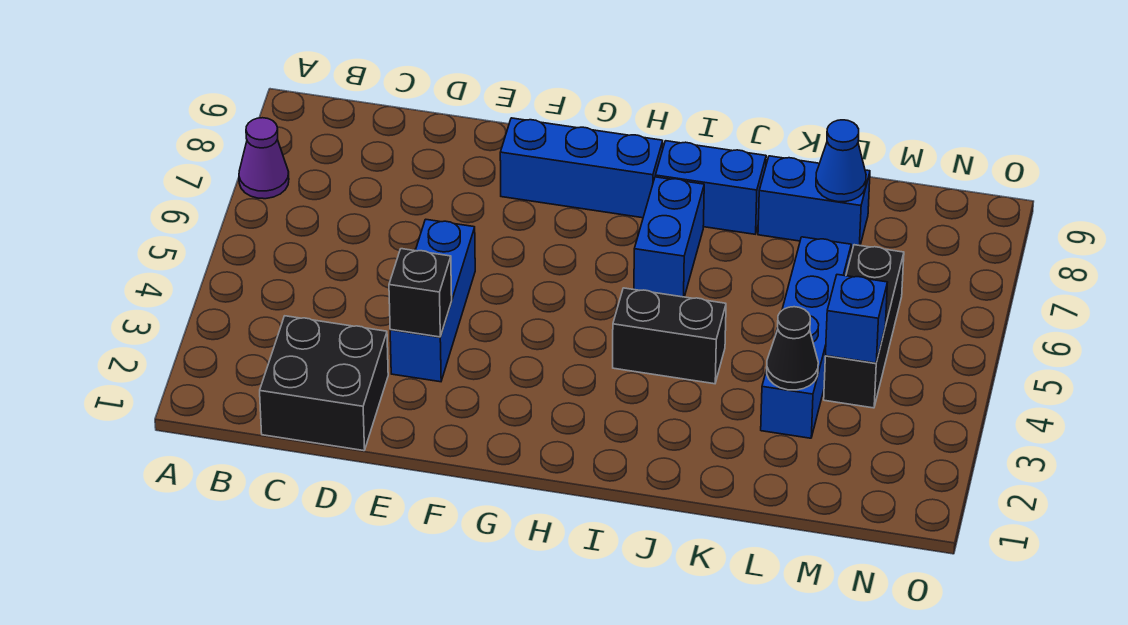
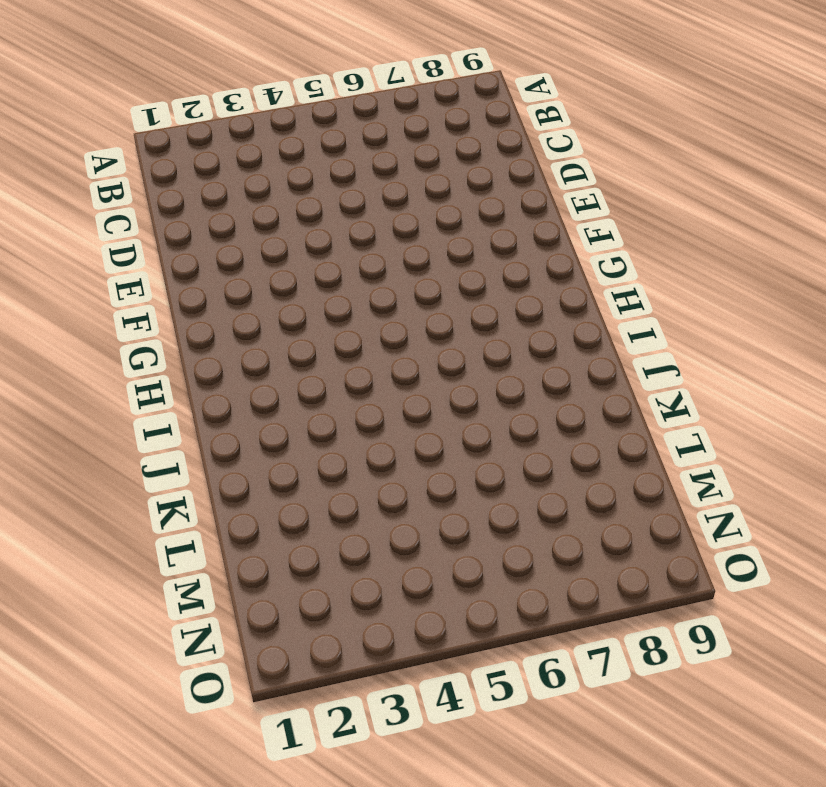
none -> purple 1x1 cone [239,118,289,199]
none -> black 2x2 brick [260,316,388,451]
none -> blue 1x3 brick [390,219,475,382]

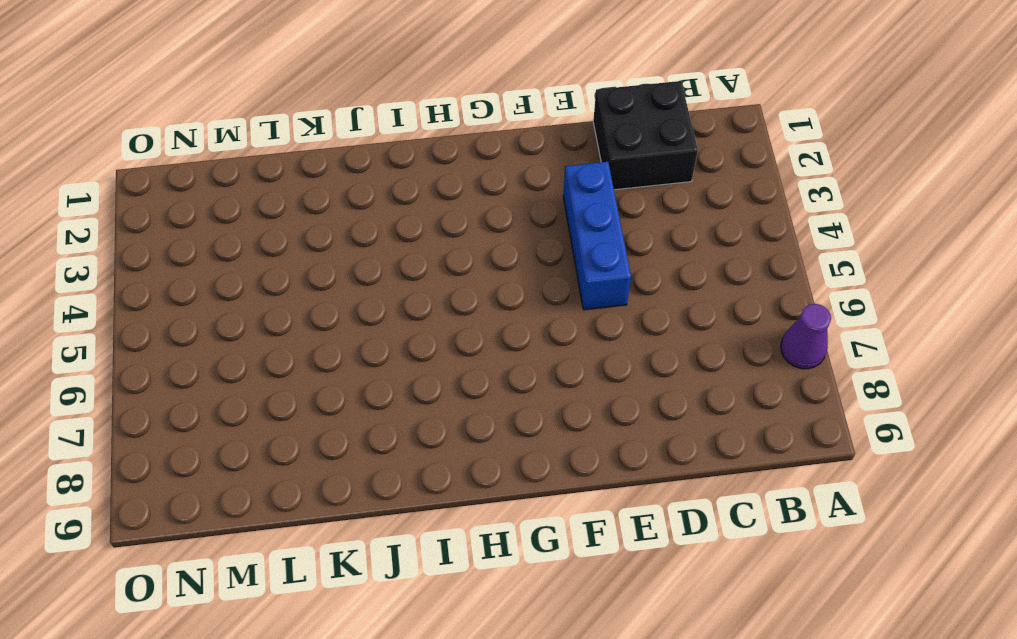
none -> blue 1x3 brick [500,118,663,218]
none -> black 1x2 brick [613,288,726,384]
none -> blue 1x2 brick [634,177,704,297]

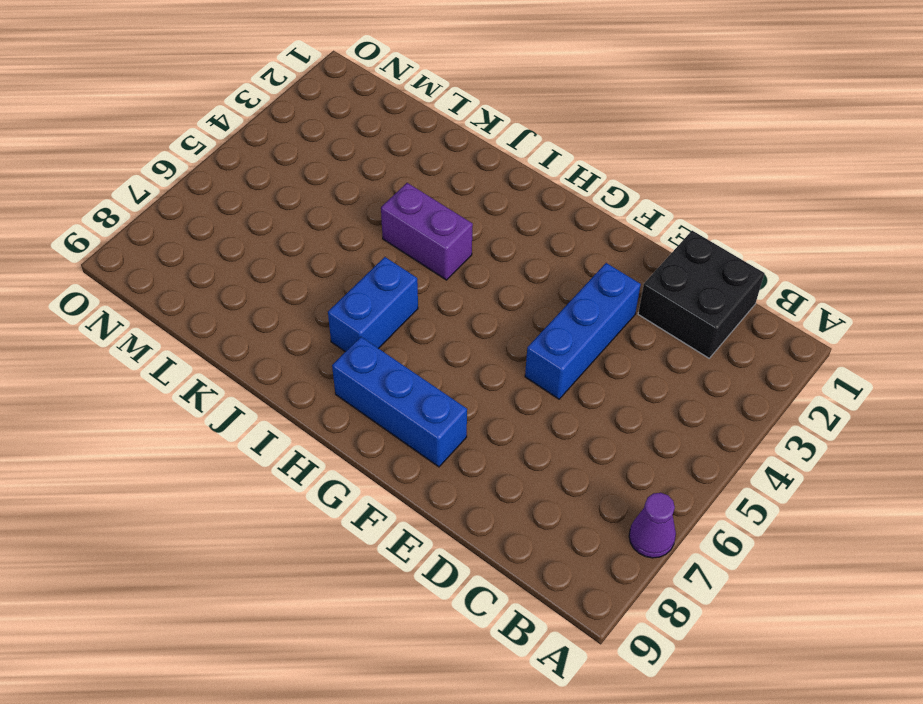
purple 1x2 brick [381,183,473,280] -> black 1x2 brick [613,288,726,384]
none -> blue 1x2 brick [655,141,766,234]
none -> blue 1x2 brick [758,156,870,249]
none -> blue 1x4 brick [761,237,851,438]

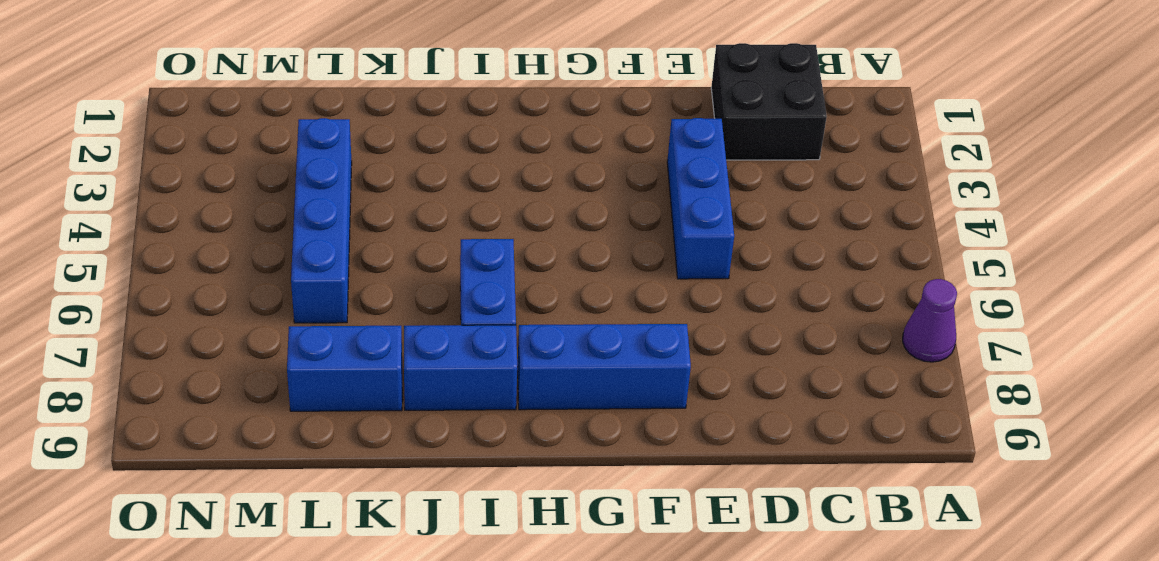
none -> black 1x2 brick [613,288,726,384]
none -> black 1x3 brick [824,245,904,408]
none -> black 1x1 brick [389,249,452,337]

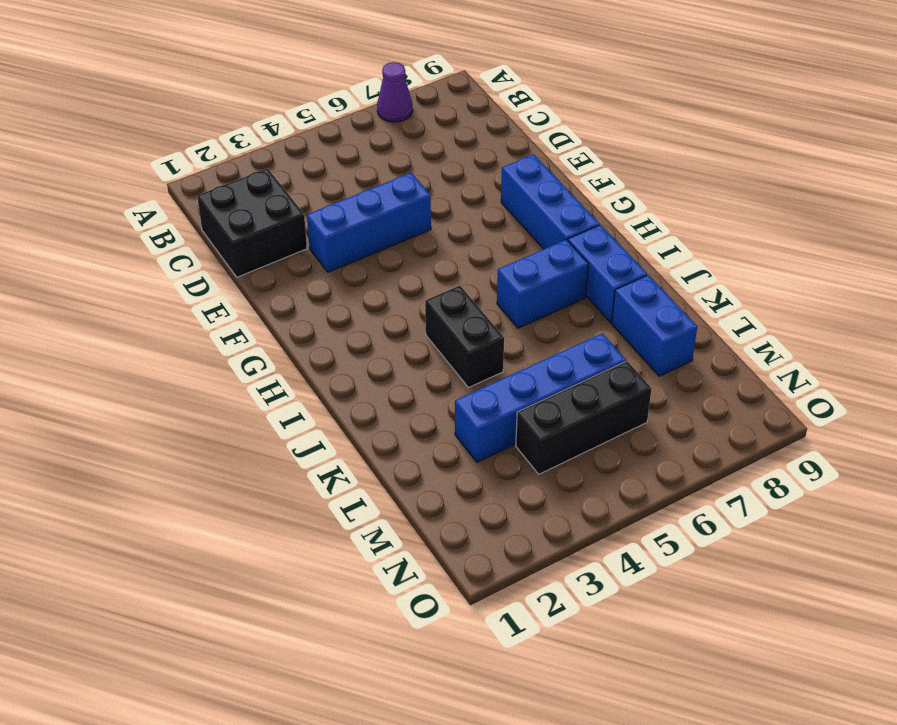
none -> black 1x1 brick [389,249,452,337]
none -> black 1x1 cone [767,307,818,390]
none -> blue 1x1 cone [816,120,866,202]

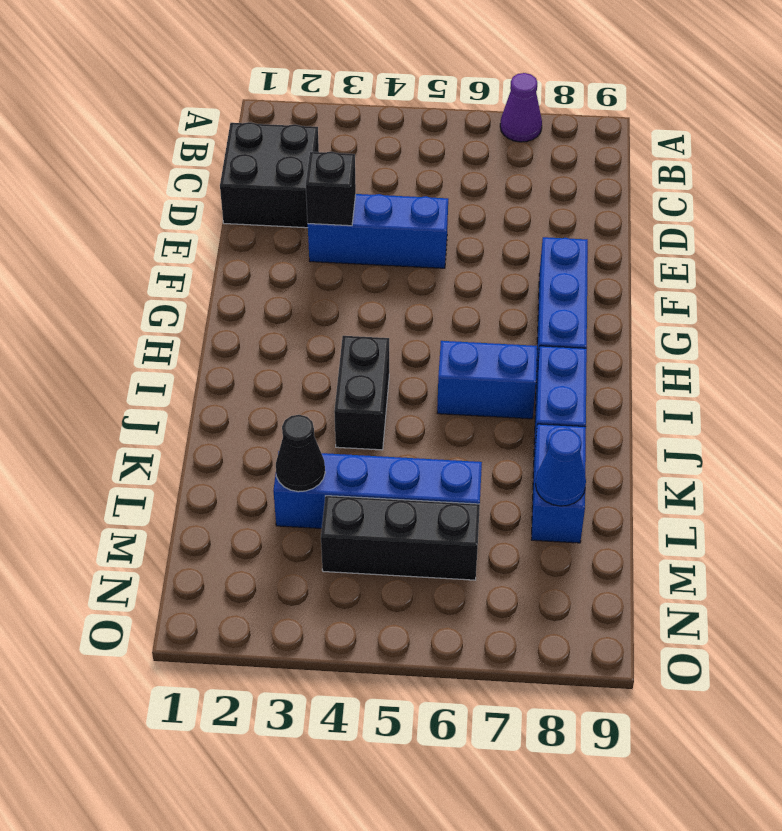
none -> blue 1x1 brick [825,275,887,363]

